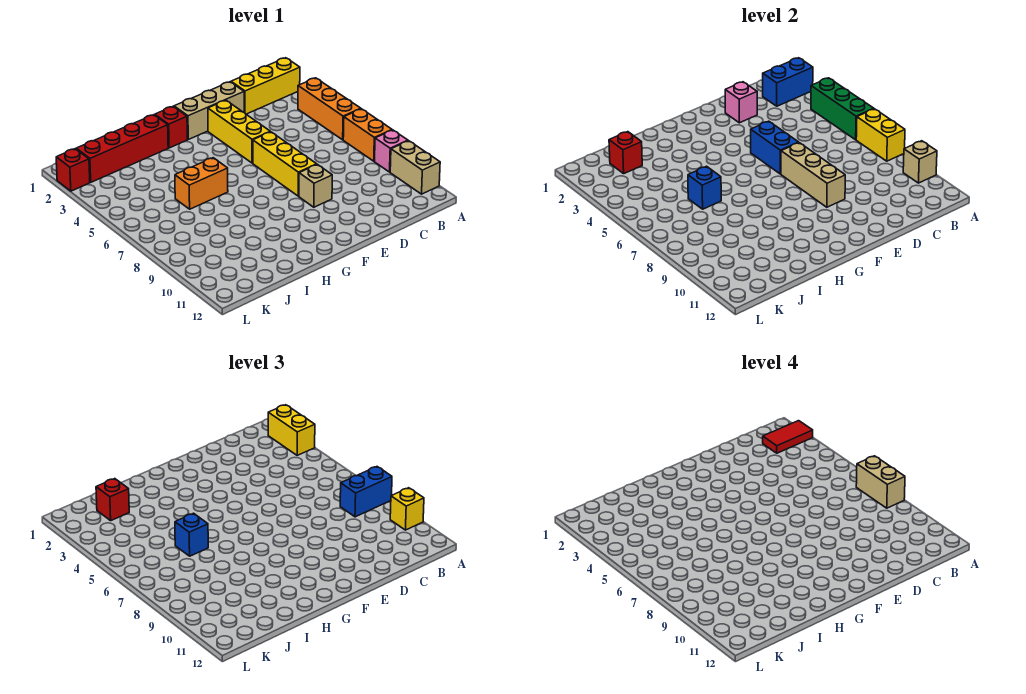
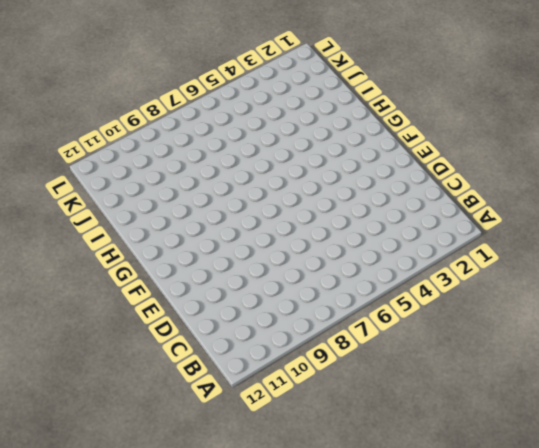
none -> yellow 1x3 brick [231,58,300,114]
none -> orange 1x3 brick [298,78,361,140]
none -> orange 1x2 brick [343,109,392,161]

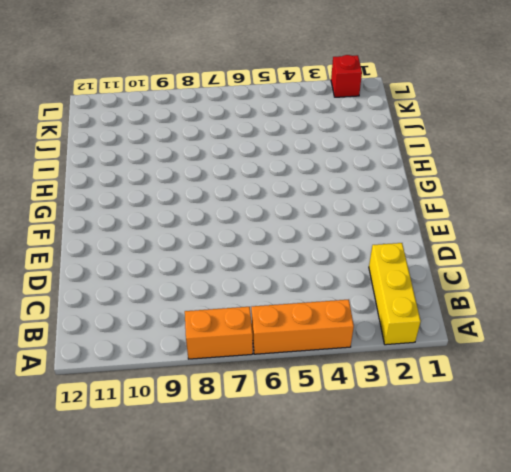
none -> pink 1x1 brick [375,130,408,172]
none -> tan 1x2 brick [390,141,440,194]
none -> tan 1x3 brick [174,82,244,139]

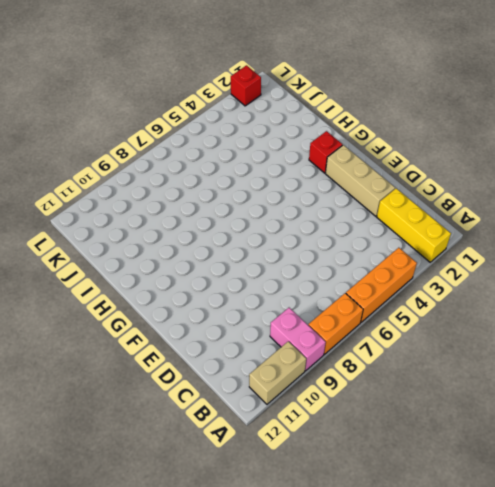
pink 1x2 brick [270,308,326,371] -> pink 1x1 brick [375,130,408,172]
none -> yellow 1x3 brick [208,100,270,163]
none -> yellow 1x3 brick [253,132,317,196]
none -> tan 1x1 brick [299,164,332,207]

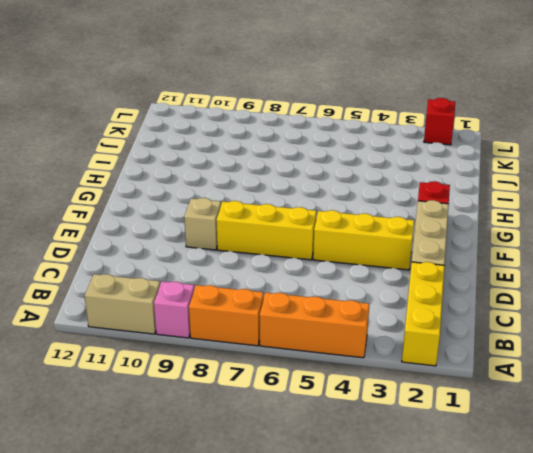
none -> red 1x4 brick [76,115,168,182]
none -> orange 1x2 brick [175,158,228,209]
none -> blue 1x2 brick [763,58,813,106]

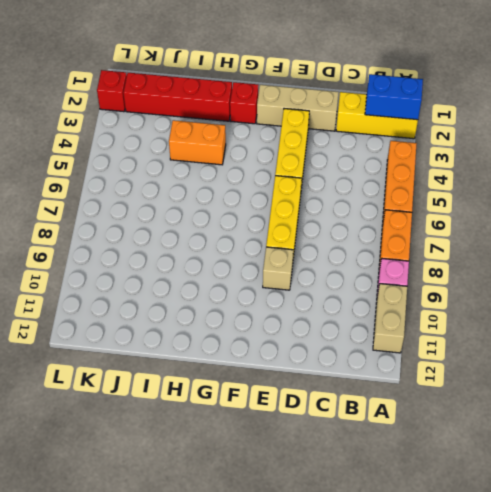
orange 1x2 brick [169,120,226,165] -> orange 1x2 brick moved to [175,158,228,209]
none -> green 1x3 brick [811,78,874,140]
none -> yellow 1x2 brick [856,109,905,161]
none -> tan 1x1 brick [903,141,937,183]

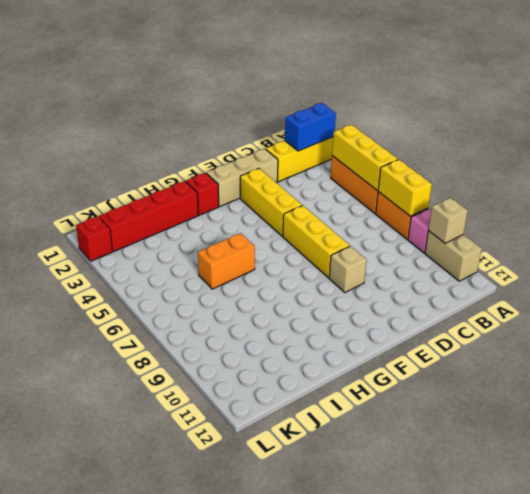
yellow 1x3 brick [332,125,398,191] -> green 1x3 brick [811,78,874,140]
none -> pink 1x1 brick [725,82,757,123]
none -> blue 1x2 brick [751,121,799,174]
none -> tan 1x3 brick [781,143,845,207]

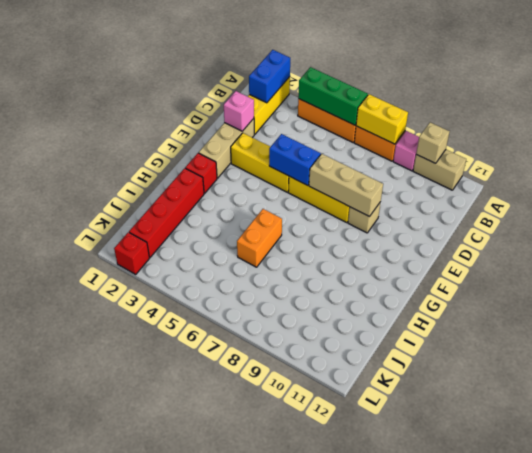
none -> blue 1x1 brick [688,166,721,209]
none -> red 1x1 brick [609,132,642,174]
none -> yellow 1x2 brick [268,405,315,455]

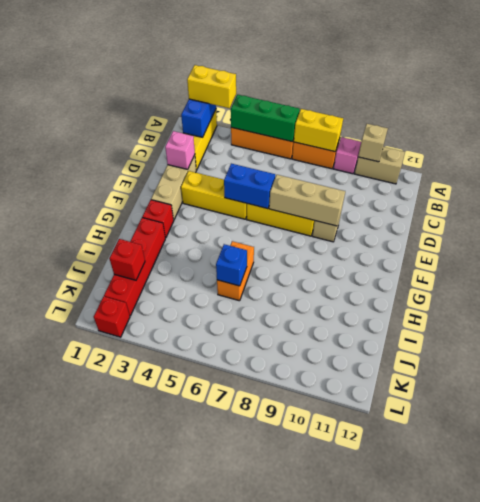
none -> blue 1x2 brick [340,467,392,517]
none -> yellow 1x1 brick [390,488,424,530]
none -> blue 1x1 brick [175,513,208,556]

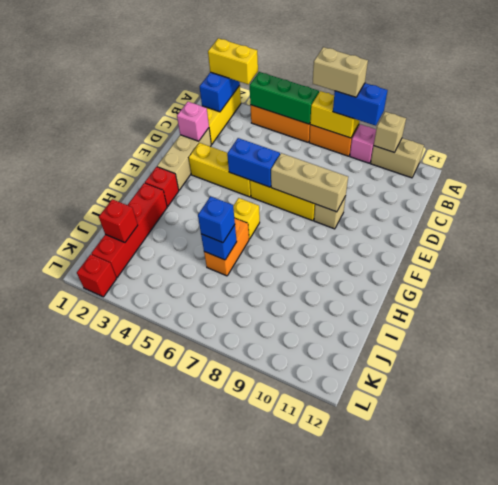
blue 1x2 brick [333,83,388,126] -> blue 1x2 brick turned to [340,467,392,517]
yellow 1x1 brick [233,198,260,239] -> yellow 1x1 brick moved to [390,488,424,530]
none -> red 1x1 brick [96,479,129,521]
none -> red 1x2 tile [763,421,813,453]

